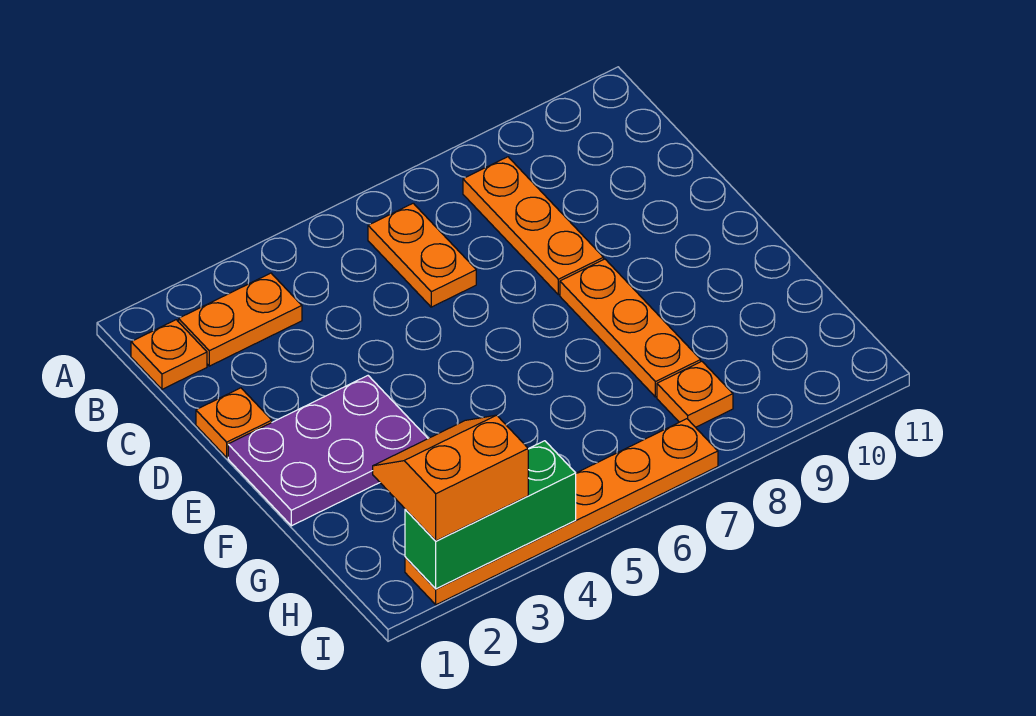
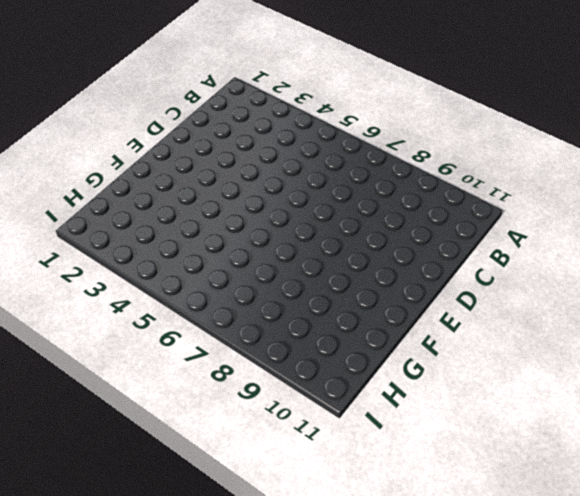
none -> orange 1x1 plate [131,320,207,389]
none -> orange 1x2 plate [179,273,302,366]

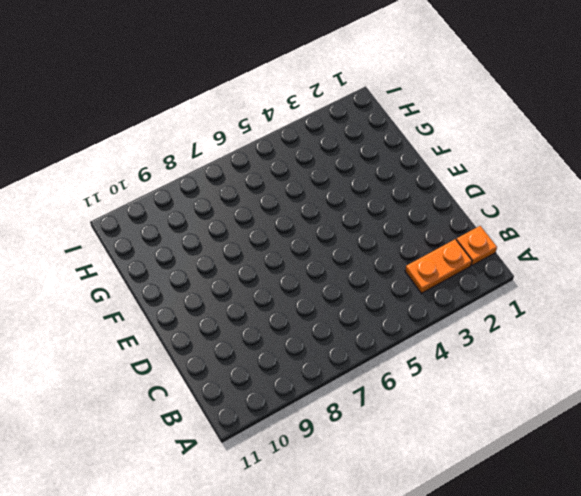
none -> orange 1x2 plate [368,203,476,307]
none -> orange 1x3 plate [463,157,604,295]

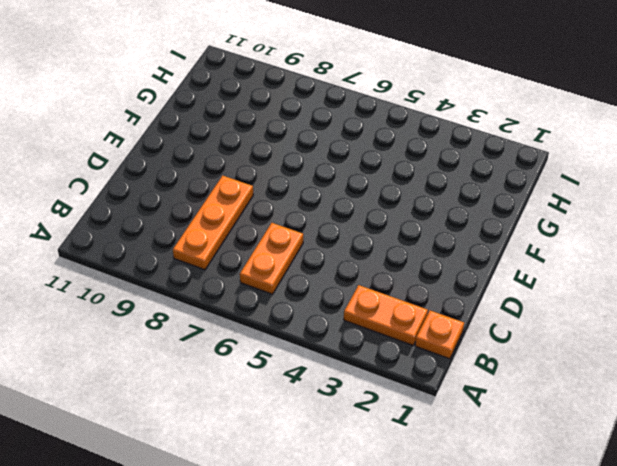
none -> orange 1x1 plate [196,388,272,457]
none -> purple 2x3 plate [228,376,428,526]

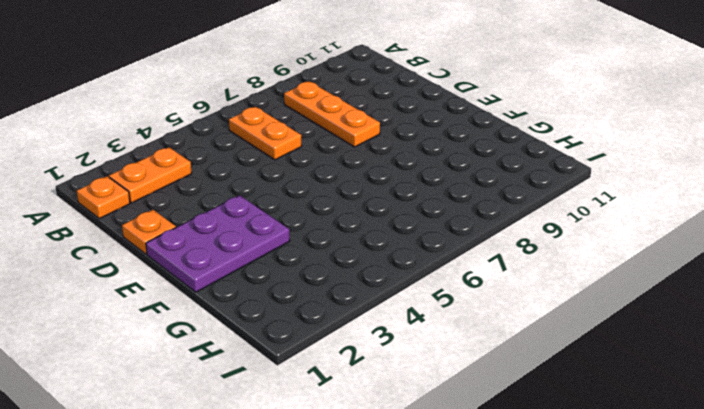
none -> orange 1x3 plate [560,259,701,397]
none -> orange 1x1 plate [657,361,733,427]

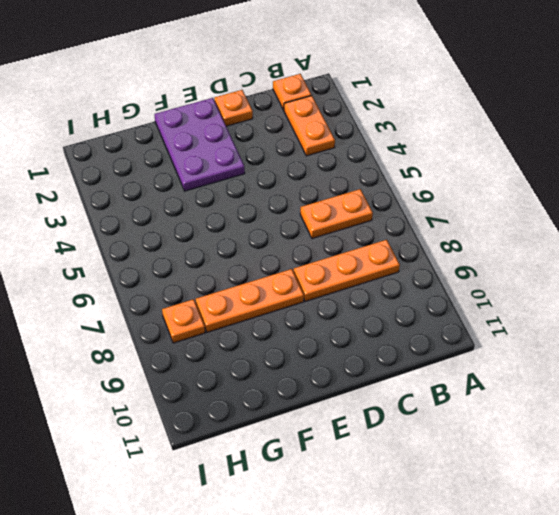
none -> orange 1x6 plate [405,419,718,605]
none -> green 1x3 brick [405,441,576,589]

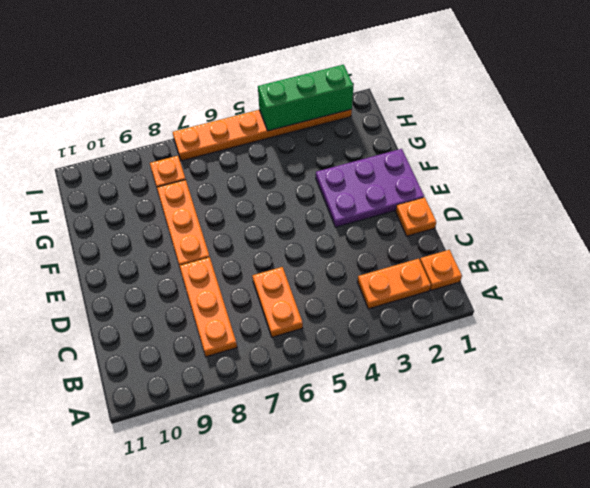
none -> orange 2x2 slope [373,415,528,541]

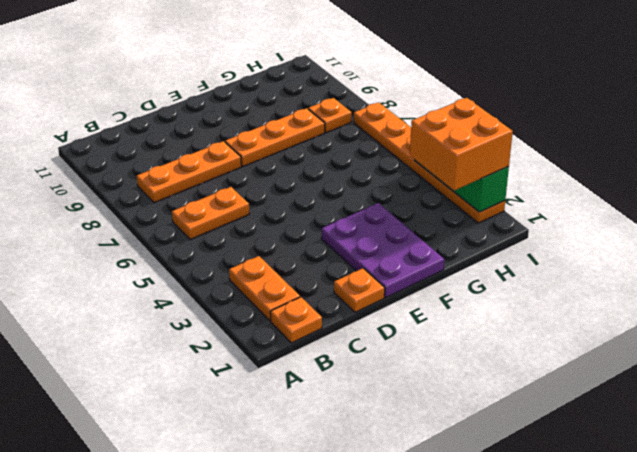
orange 2x2 brick [410,98,513,191] -> orange 2x2 slope [373,415,528,541]

